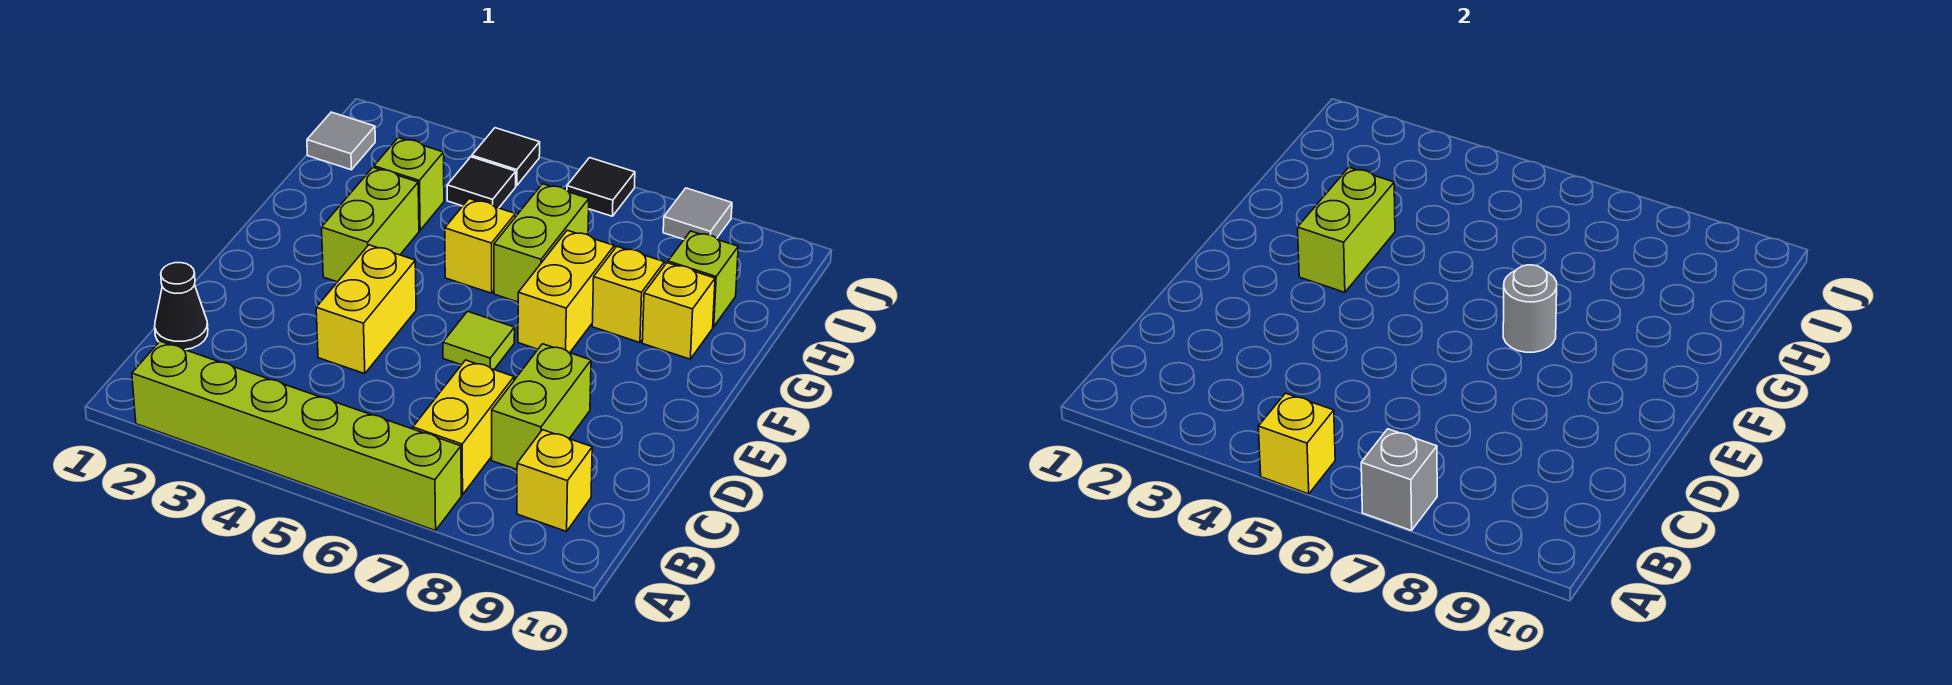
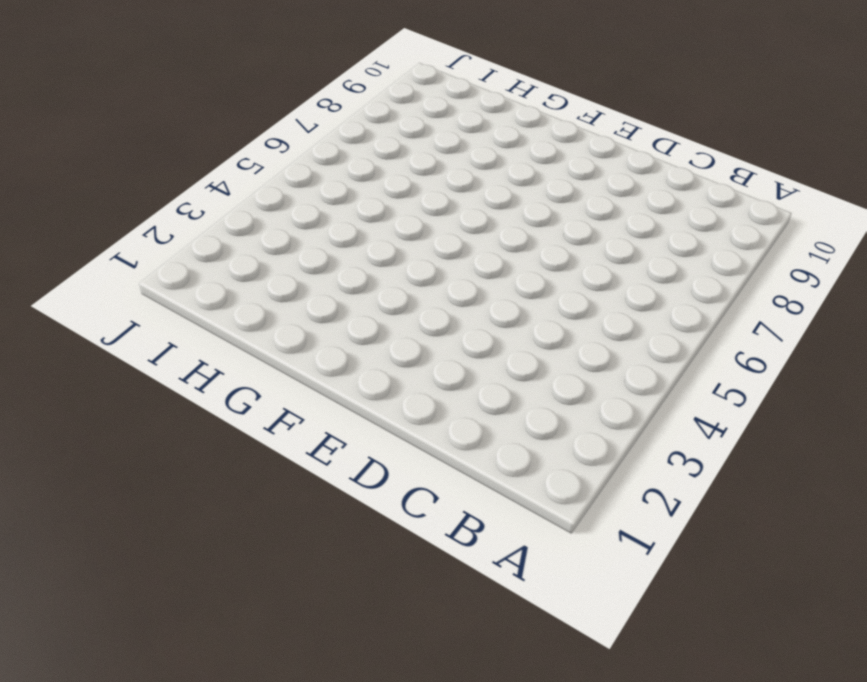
none -> lime 1x6 brick [132,341,461,531]
none -> yellow 1x2 brick [413,360,514,495]
none -> yellow 1x1 brick [517,430,592,531]

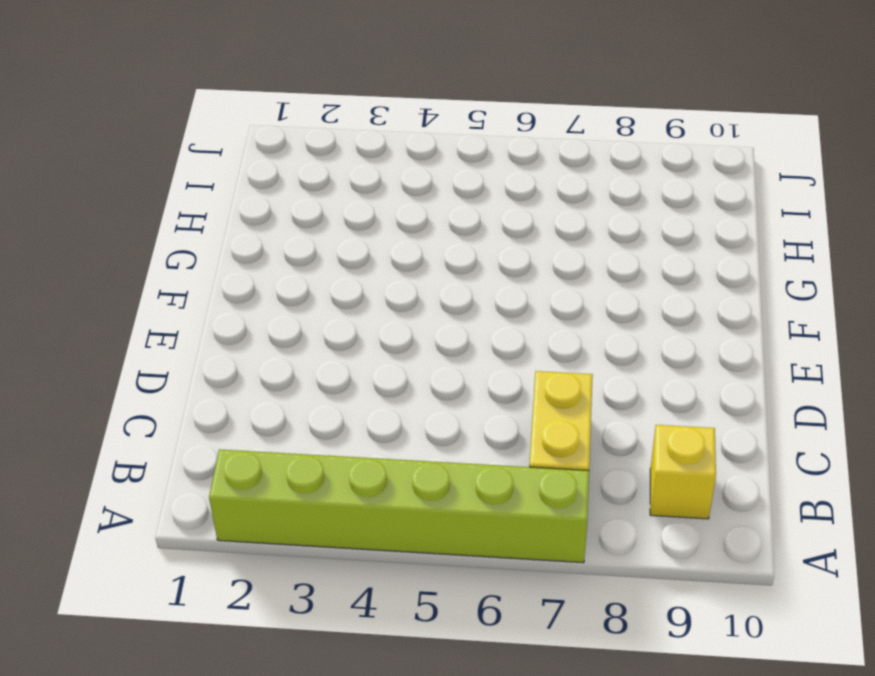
none -> black 1x1 cone [155,263,208,350]
none -> lime 1x2 brick [492,344,591,469]
none -> yellow 1x2 brick [316,245,416,374]

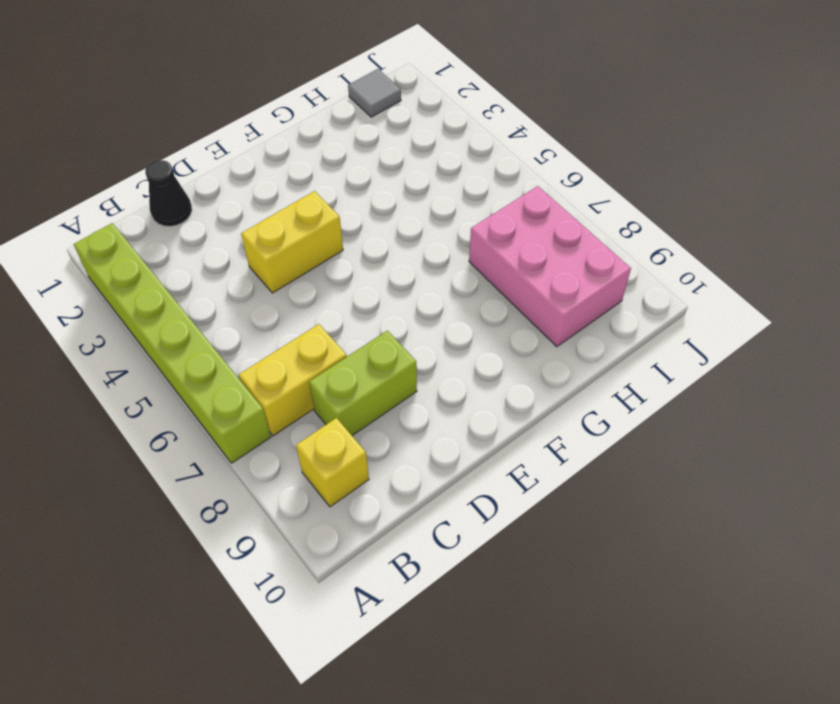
pink 2x3 brick [469,186,631,347] -> lime 1x1 brick [668,231,738,327]
none -> lime 1x1 tile [443,311,515,370]
none -> lime 1x2 brick [322,168,419,282]
none -> yellow 1x2 brick [518,230,614,353]

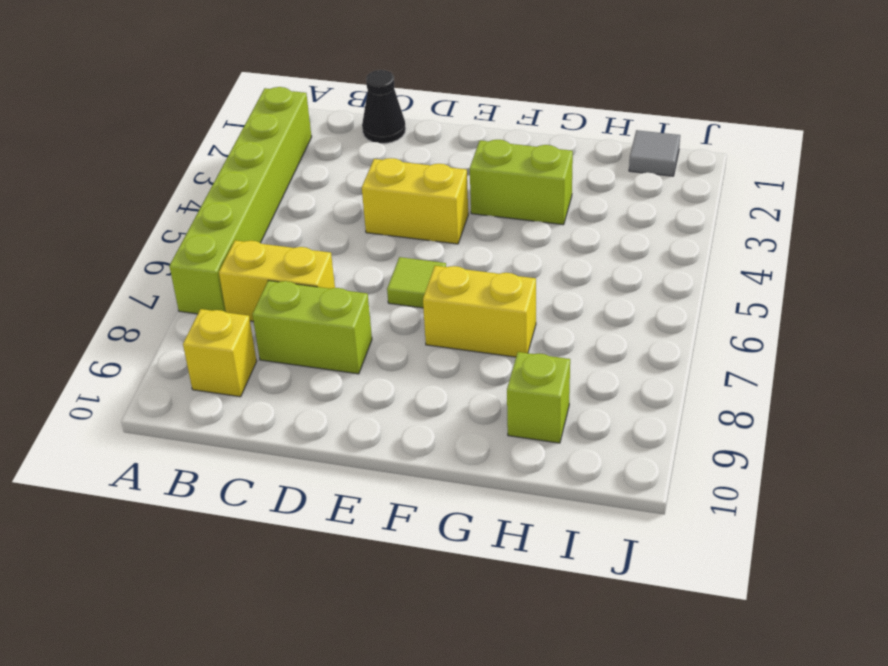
none -> yellow 1x1 brick [445,199,515,293]
none -> lime 1x2 brick [494,184,589,302]
none -> yellow 1x1 brick [592,247,664,343]

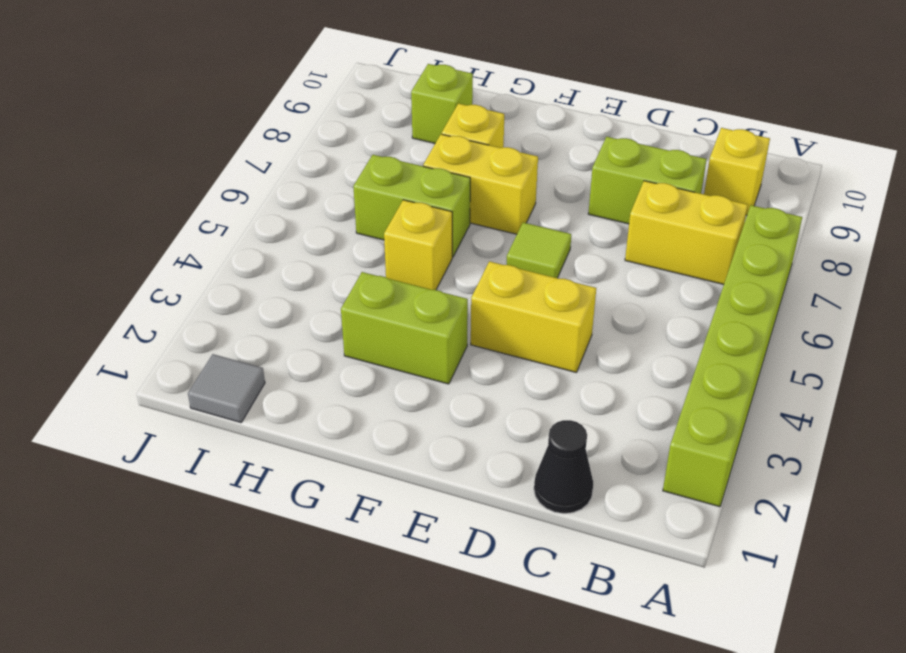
none -> yellow 1x1 brick [642,263,715,359]
none -> lime 1x1 brick [374,138,444,230]
none -> black 1x1 tile [447,157,516,208]

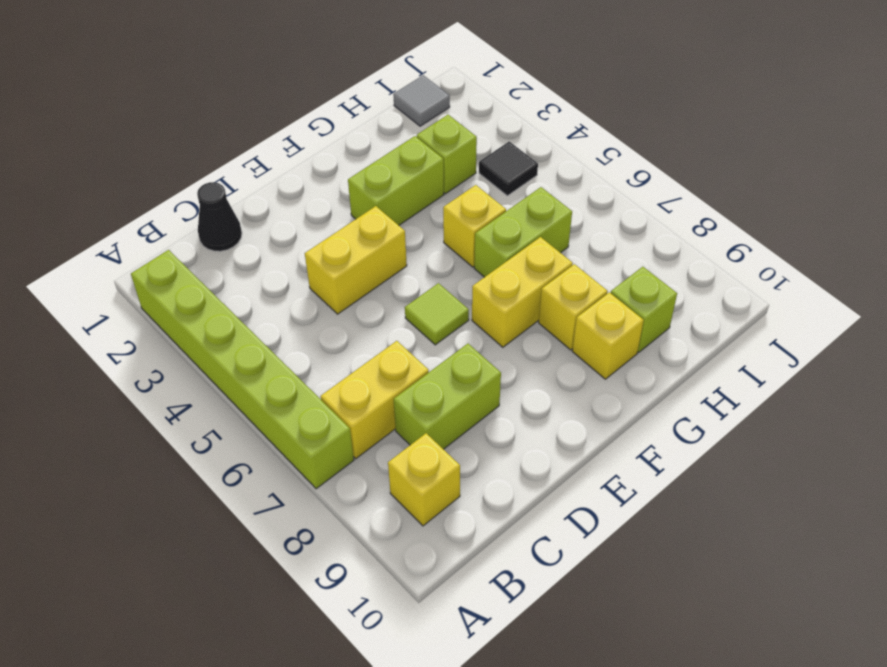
none -> black 1x1 tile [472,128,540,186]
none -> black 1x1 tile [567,158,635,216]
none -> grey 1x1 tile [663,188,732,239]

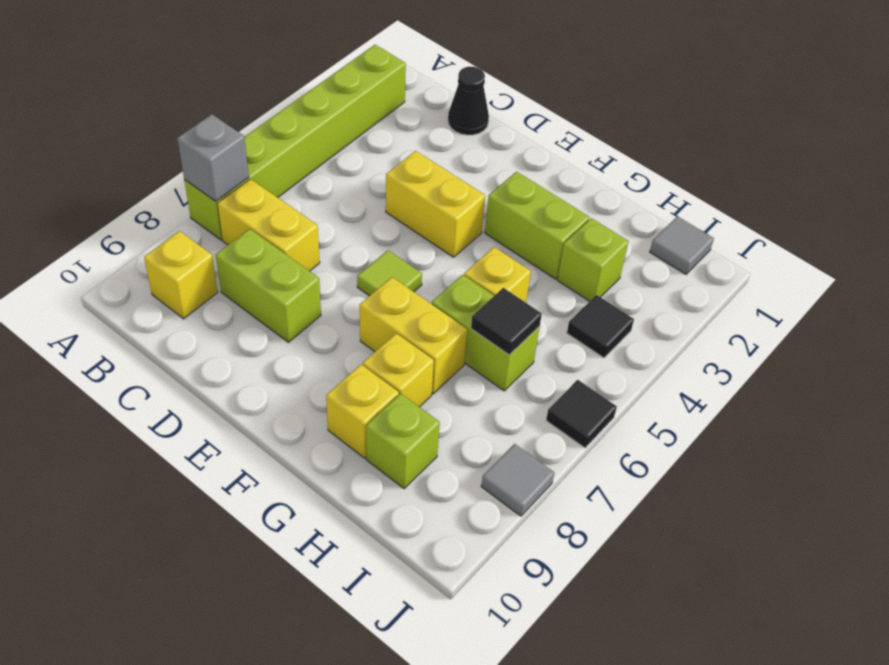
black 1x1 tile [471,288,542,355] -> black 1x1 tile moved to [472,128,540,186]
none -> yellow 1x1 brick [1258,393,1335,494]
none -> lime 1x2 brick [1298,168,1395,292]
none -> grey 1x1 round brick [1503,265,1557,352]

